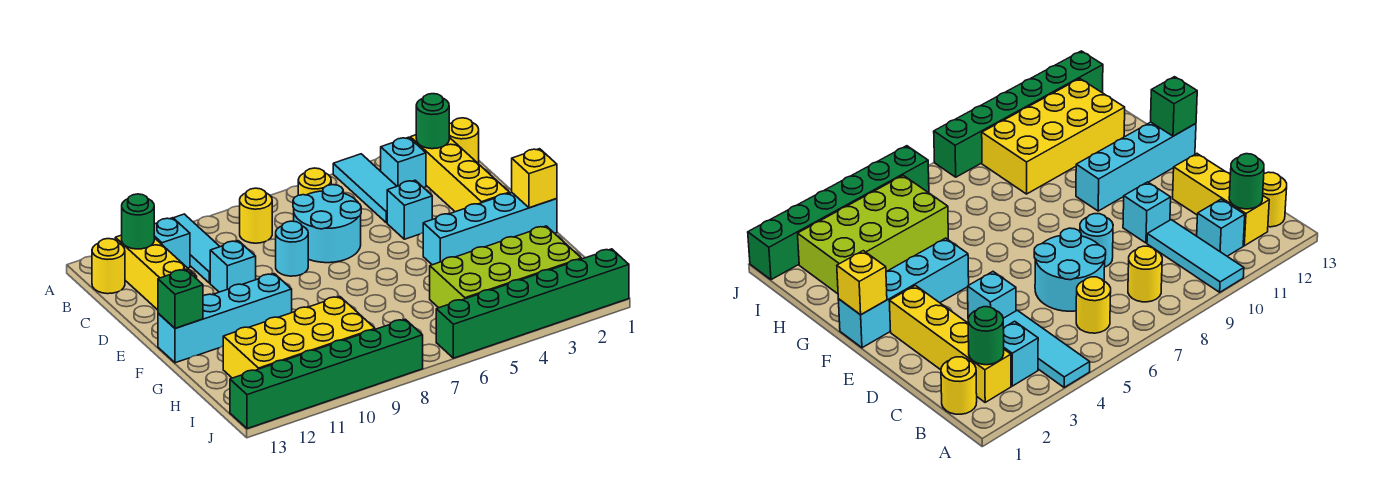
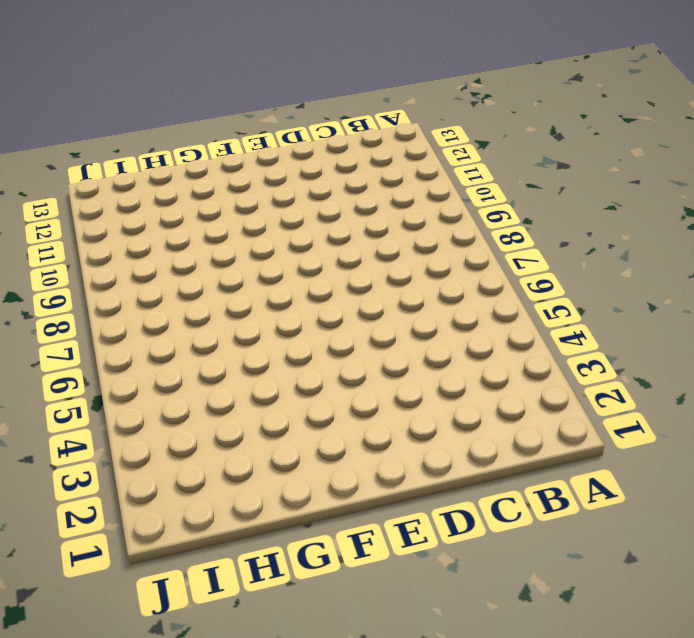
none -> cyan 1x3 tile [333,154,397,223]
none -> cyan 1x3 tile [174,214,220,283]
none -> yellow 1x1 round brick [449,118,479,164]

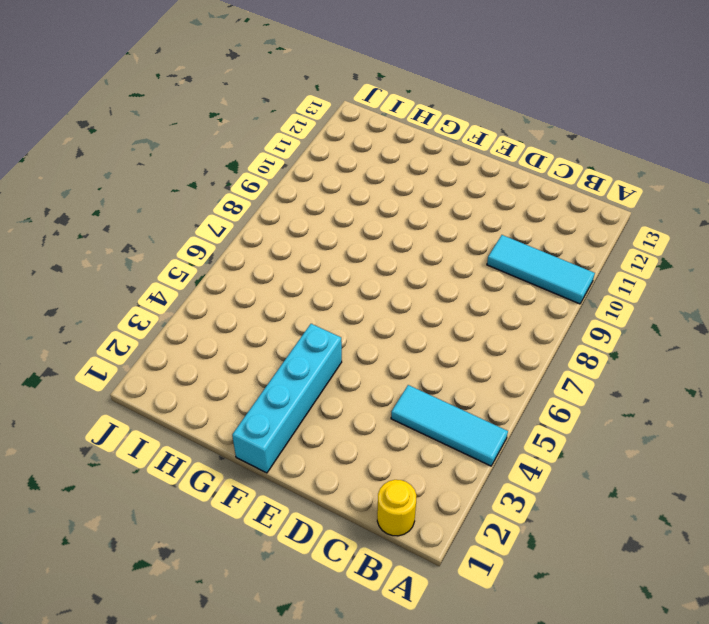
none -> yellow 1x4 brick [410,135,509,212]
none -> cyan 1x1 brick [381,137,426,188]
none -> yellow 1x1 round brick [298,168,331,195]

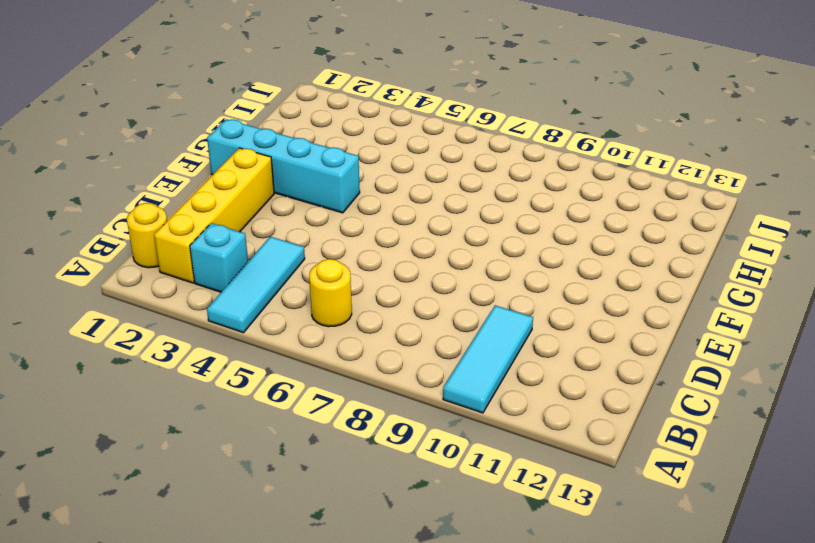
none -> yellow 1x1 round brick [240,188,272,243]
none -> cyan 1x1 brick [154,218,190,268]
none -> yellow 1x3 brick [115,235,197,310]

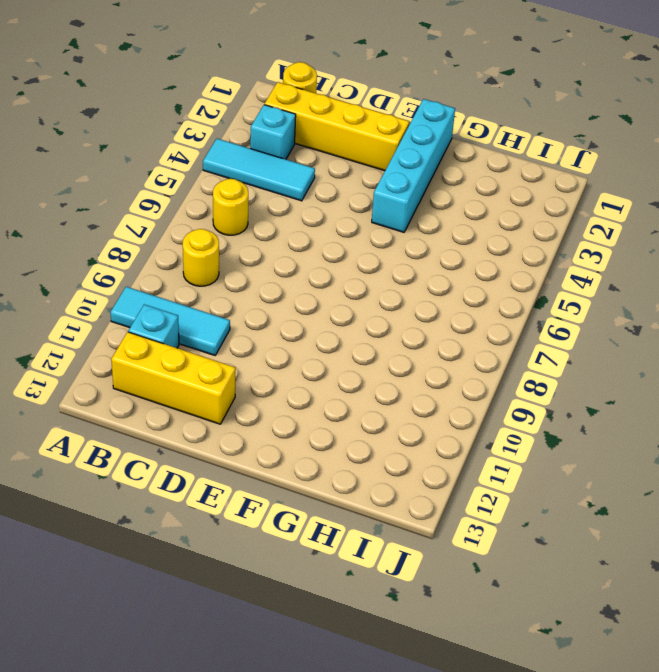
none -> yellow 1x1 round brick [92,239,125,294]
none -> cyan 2x2 round brick [293,185,361,263]
none -> cyan 1x1 brick [387,180,432,239]

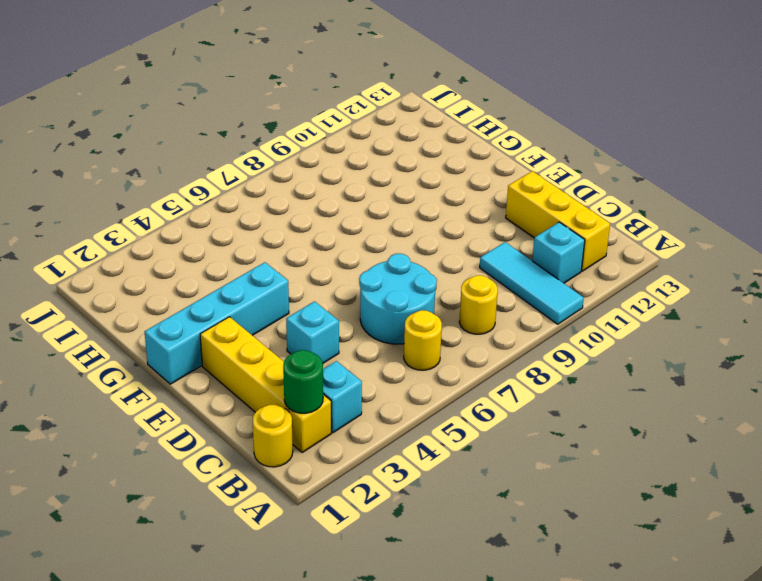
none -> cyan 1x3 tile [333,154,397,223]
none -> yellow 1x1 round brick [92,239,125,294]
none -> cyan 1x1 round brick [276,221,308,276]

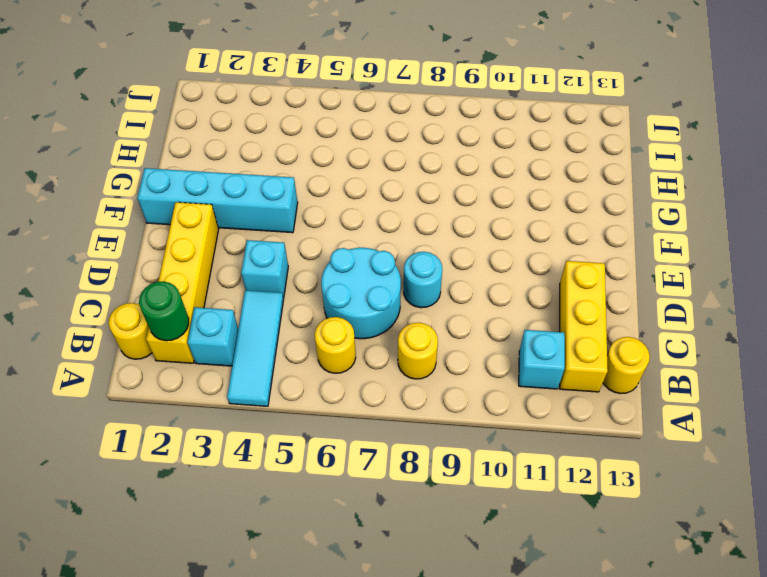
none -> cyan 1x3 tile [174,214,220,283]
none -> cyan 1x1 brick [210,241,256,292]
none -> cyan 1x4 brick [158,274,292,363]

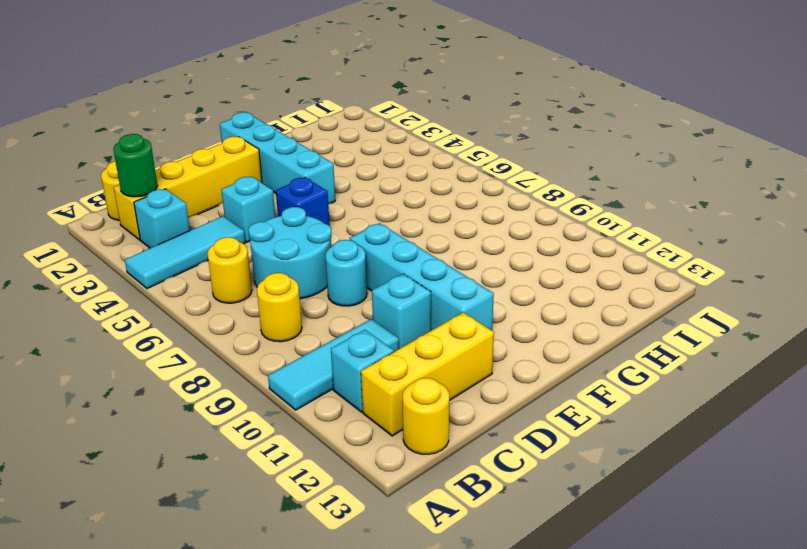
blue 1x1 brick [276,177,330,226] -> none
cyan 1x4 brick [350,223,494,330] -> cyan 1x4 brick moved to [158,274,292,363]
none -> lime 2x4 brick [430,226,581,308]
none -> yellow 2x4 brick [223,296,375,378]
none -> green 1x6 brick [436,249,629,358]

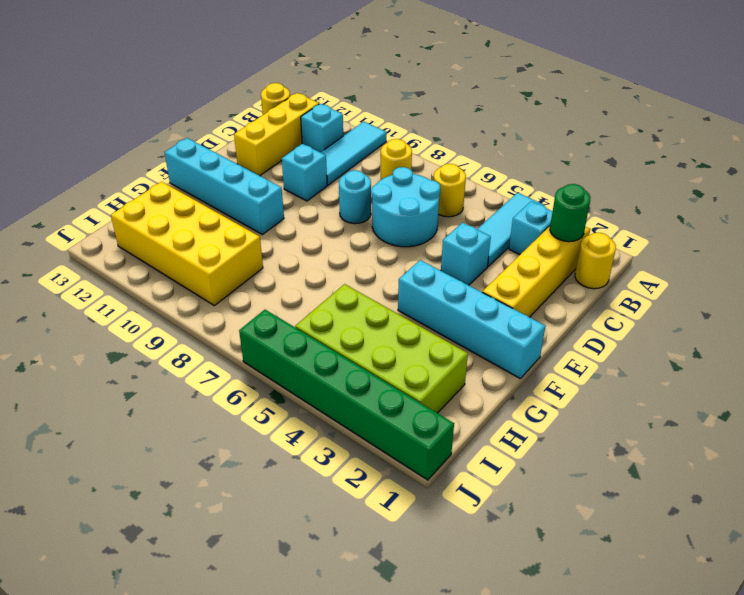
none -> green 1x6 brick [230,319,423,429]
none -> green 1x1 round brick [122,194,154,249]
none -> yellow 1x1 brick [512,149,557,208]

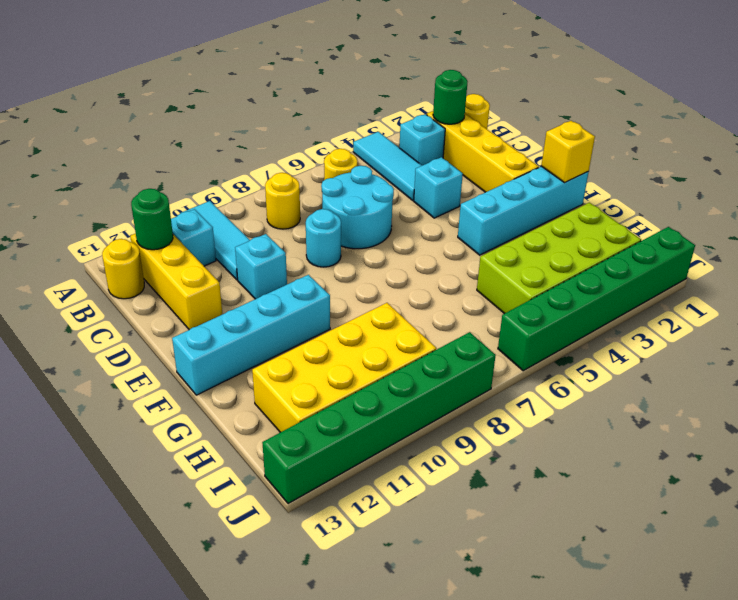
none -> green 1x1 brick [158,269,203,328]

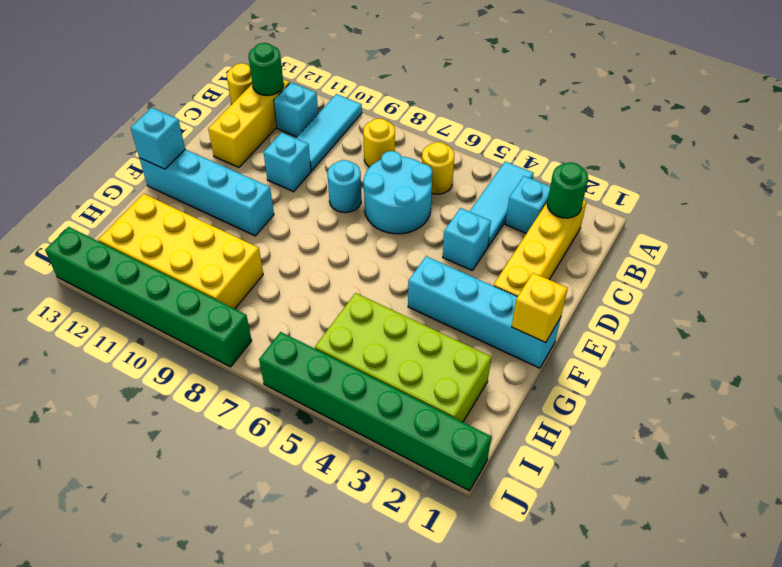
cyan 1x1 brick [131,108,185,169] -> green 1x1 brick [158,269,203,328]
none -> yellow 1x1 round brick [449,118,479,164]

